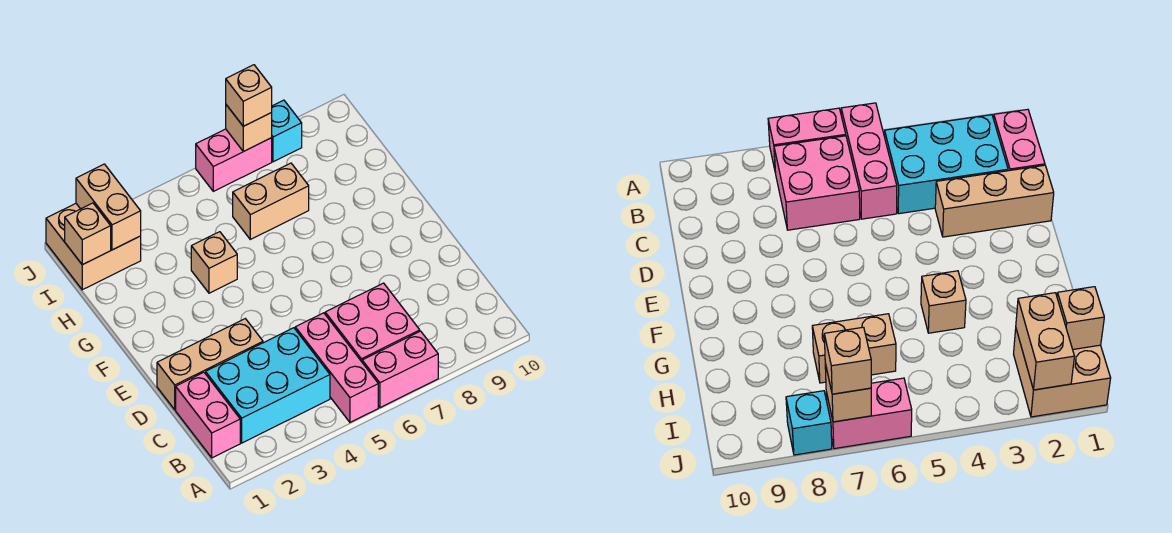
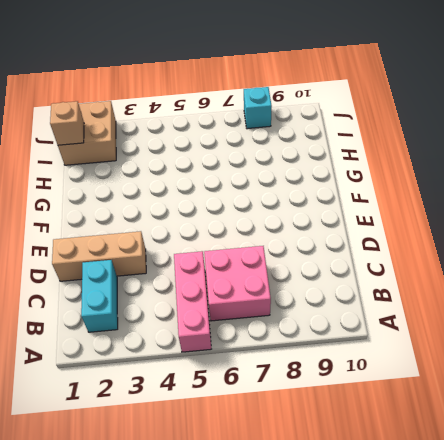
cyan 1x2 brick [81,260,118,332] -> cyan 2x3 brick [206,328,330,443]
none -> pink 1x2 brick [362,331,438,408]
none -> pink 1x2 brick [176,372,240,458]
none -> tan 1x1 brick [191,232,237,293]

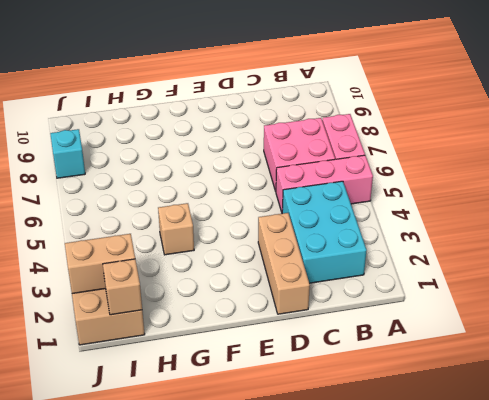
none -> pink 1x2 brick [176,372,240,458]
none -> tan 1x2 brick [233,163,309,239]
none -> pink 1x2 brick [196,129,272,191]

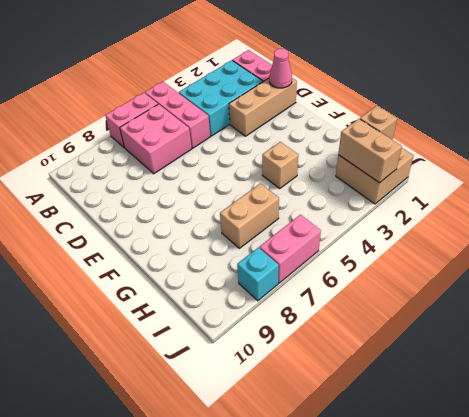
pink 1x1 cone [269,49,292,88] -> none
none -> tan 1x1 brick [226,105,272,151]
none -> tan 1x1 brick [226,65,272,126]

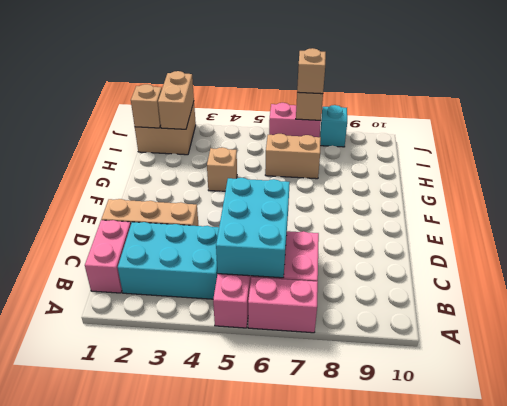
cyan 2x3 brick [216,178,290,278] -> none

